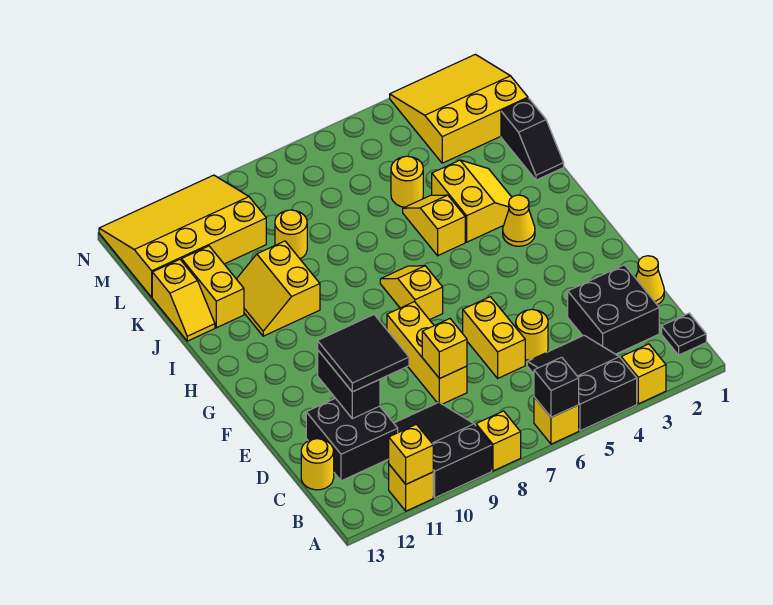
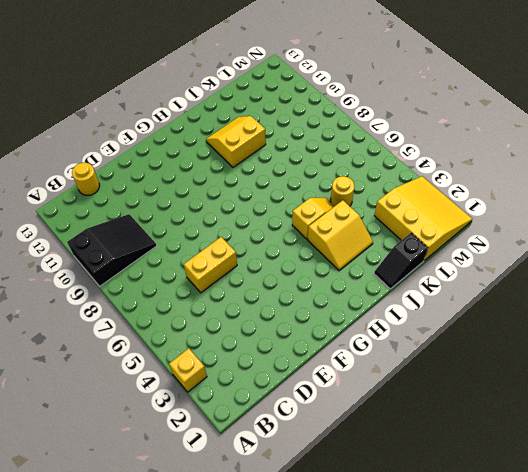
none -> black 2x3 slope [527,335,637,431]
none -> yellow 1x1 brick [534,397,579,444]
none -> yellow 1x1 brick [476,411,521,471]
none -> yellow 1x1 brick [389,465,433,511]

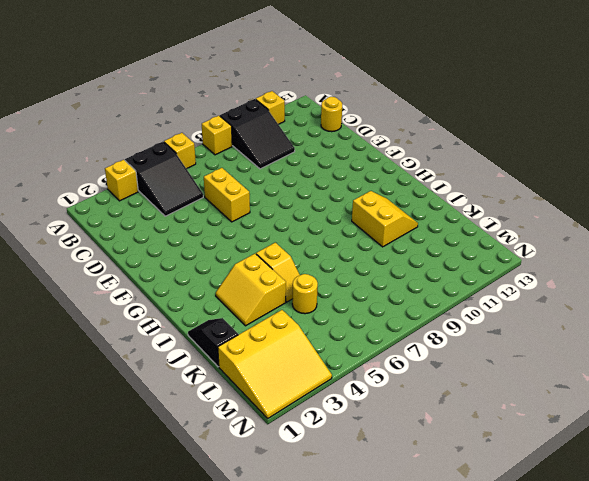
none -> black 1x1 plate [662,313,706,355]
none -> black 2x2 brick [568,265,659,354]
none -> black 2x2 brick [306,398,398,481]
none -> yellow 1x1 cone [636,256,664,305]

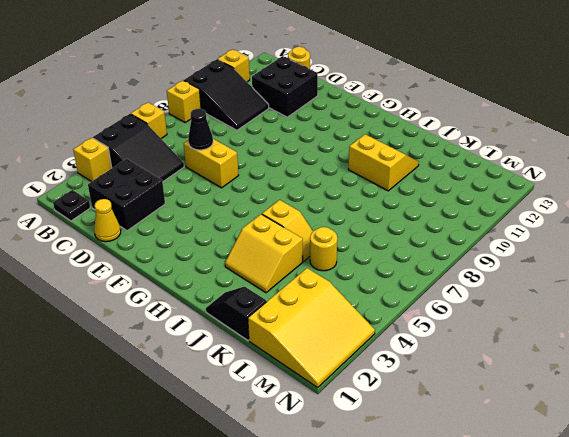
black 1x1 cone [188,109,213,150] -> none
none -> yellow 1x1 round brick [516,309,548,360]
none -> yellow 1x3 brick [387,302,467,404]
none -> yellow 1x2 slope [380,266,443,320]
none -> yellow 1x1 cone [503,195,535,246]

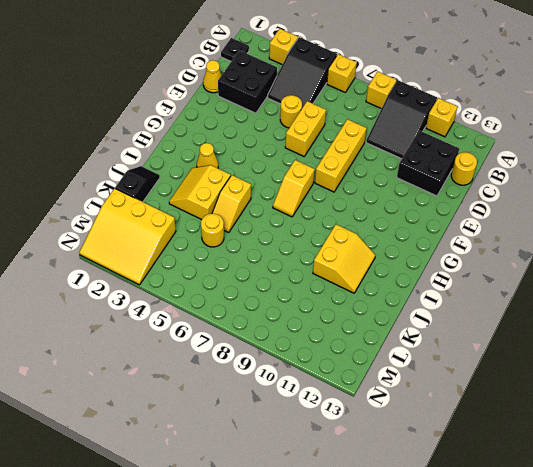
none -> yellow 1x2 brick [182,246,244,328]
none -> yellow 1x2 slope [152,260,215,341]
none -> yellow 1x1 round brick [275,210,307,259]
none -> yellow 3x4 slope [99,175,266,297]

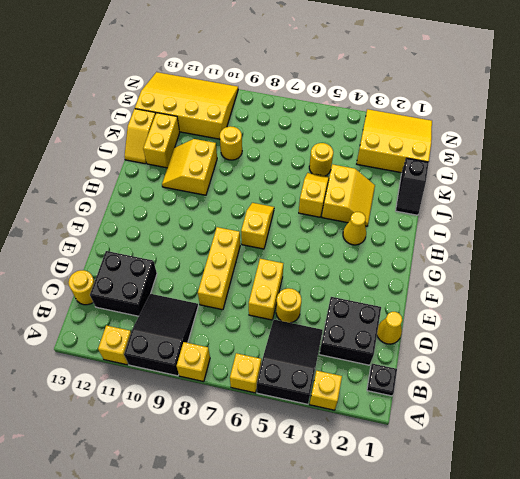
none -> black 1x1 brick [534,357,579,417]
none -> yellow 1x1 brick [389,424,433,484]
none -> yellow 1x1 brick [422,319,467,379]
none -> black 1x2 brick [318,351,380,419]

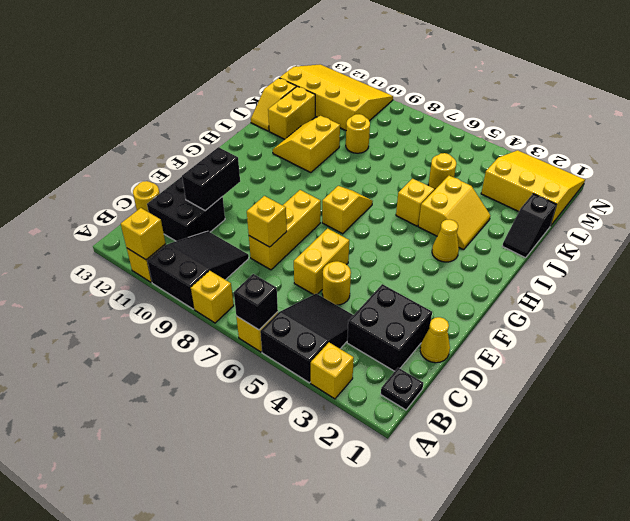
none -> black 2x2 tile [318,315,409,392]

